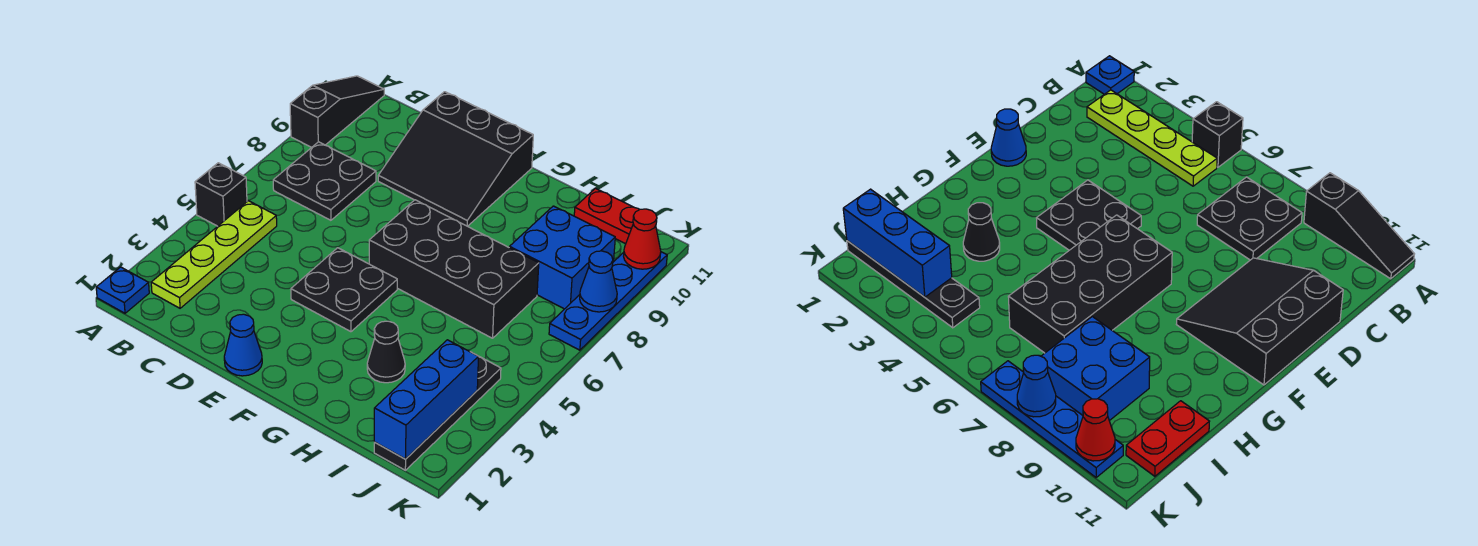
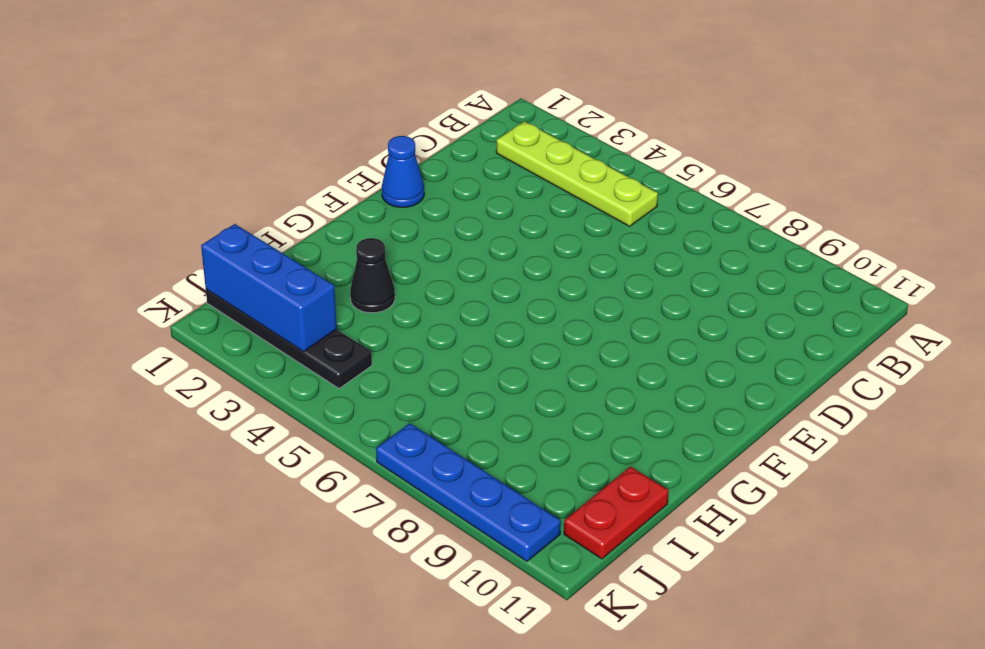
none -> blue 1x1 plate [96,267,149,313]
none -> black 1x1 brick [195,163,247,226]
none -> black 1x3 slope [290,76,384,147]

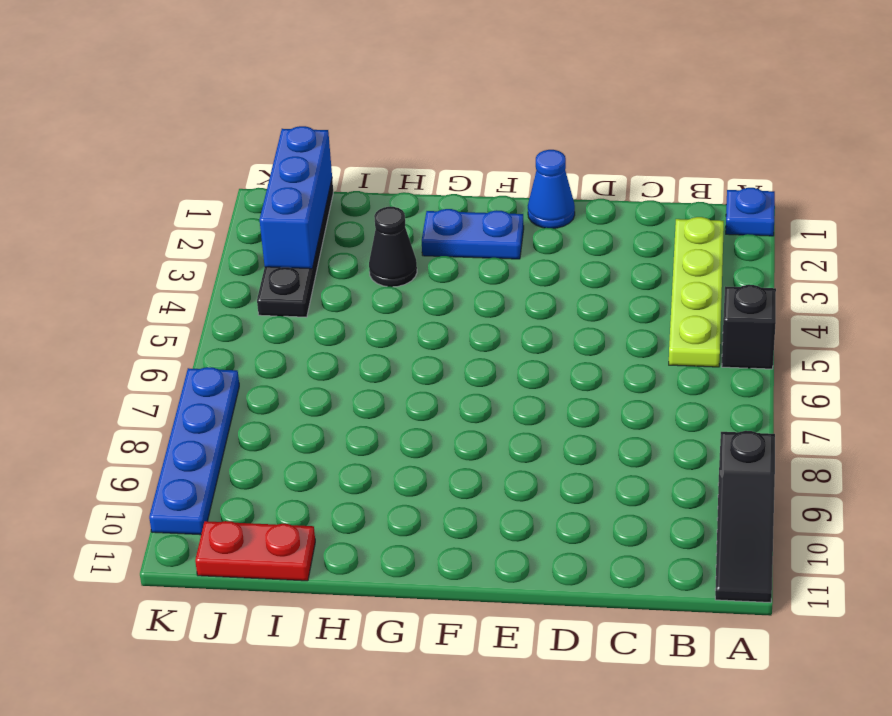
blue 1x2 plate [422,209,524,259] -> none
none -> black 2x2 plate [273,142,376,220]
none -> black 3x3 slope [378,92,533,226]
none -> black 2x2 plate [291,248,397,332]

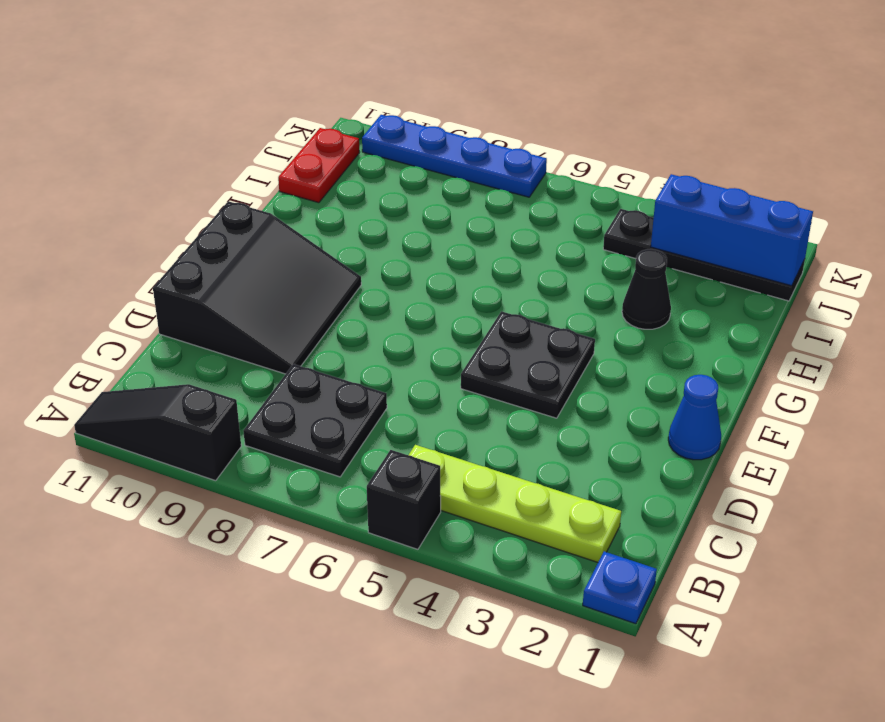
none -> black 2x4 brick [369,200,539,338]
none -> blue 2x2 brick [509,206,615,309]
none -> blue 1x1 cone [580,251,617,312]

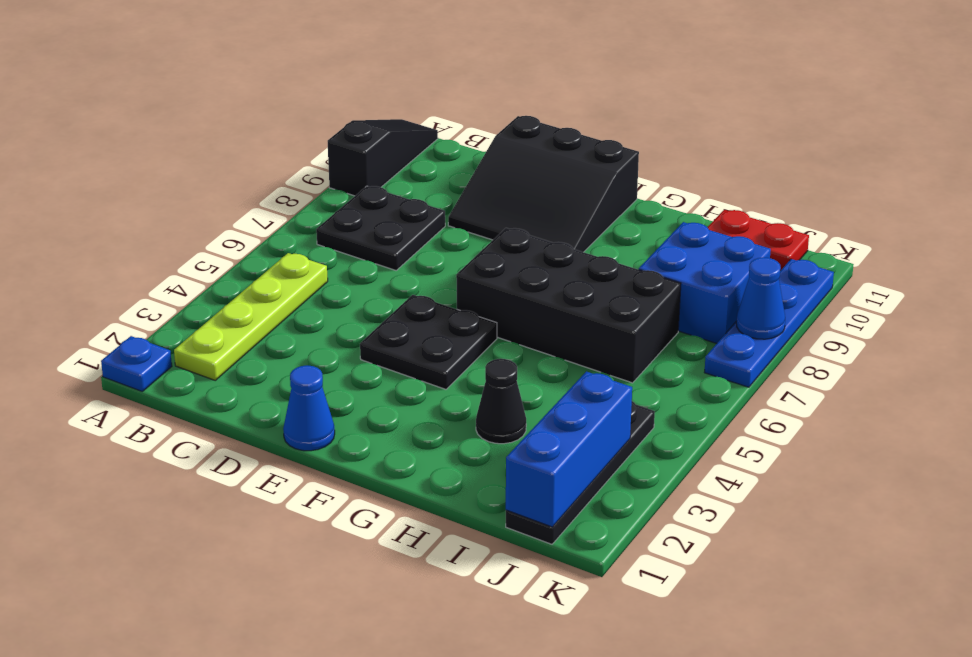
none -> black 1x1 brick [195,163,247,226]
none -> red 1x1 cone [624,209,661,269]

